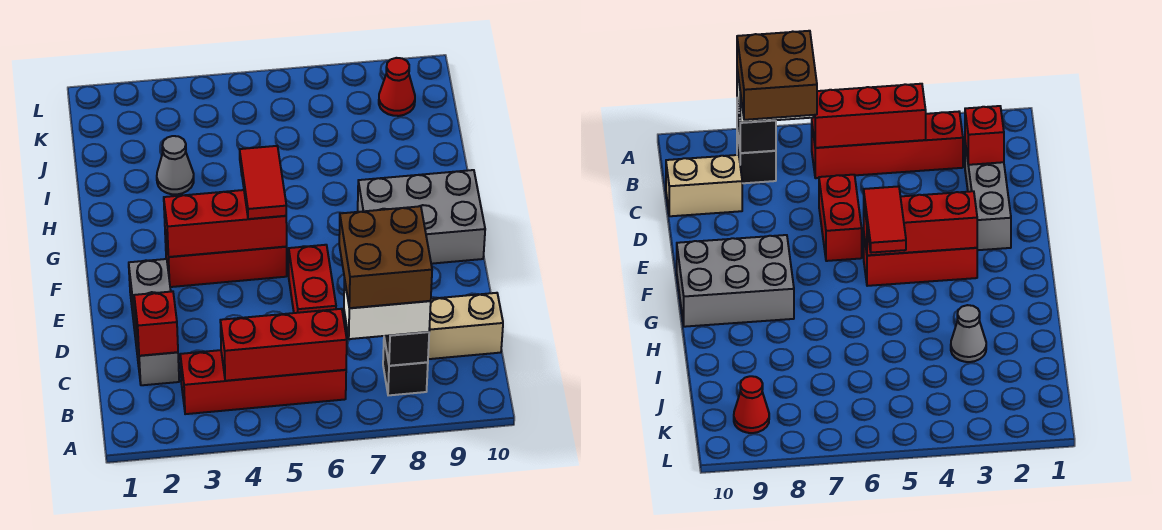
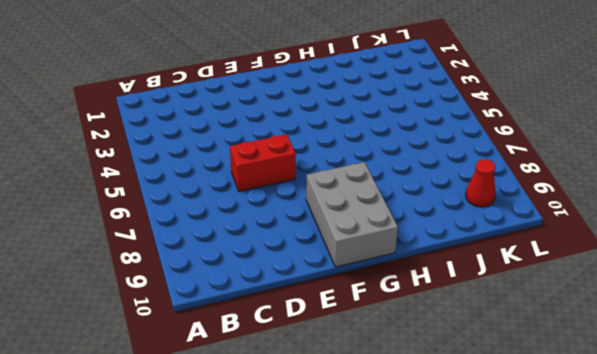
none -> red 1x4 brick [180,350,346,414]
none -> black 1x1 brick [383,339,428,395]
none -> grey 1x3 brick [129,259,179,385]

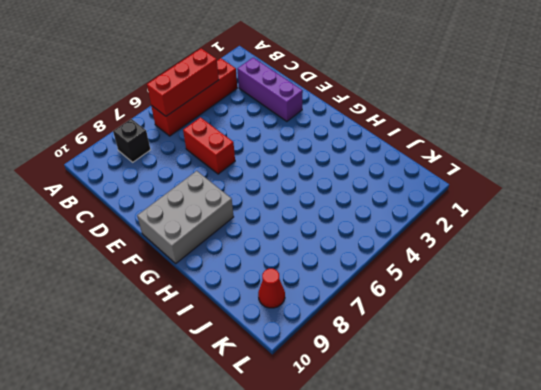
purple 1x3 brick [238,58,303,121] -> grey 1x3 brick [129,259,179,385]
none -> tan 1x2 brick [428,293,503,359]
none -> red 1x3 brick [165,233,287,287]
none -> grey 1x1 cone [157,136,194,194]

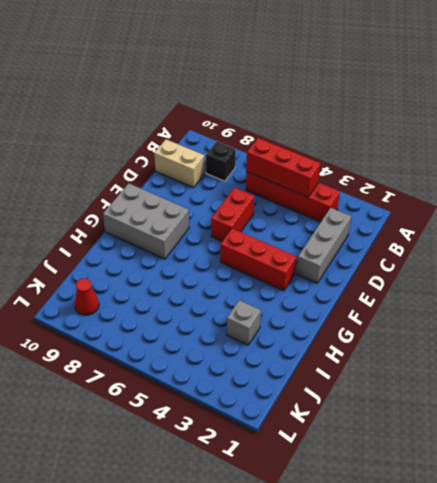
grey 1x1 brick [227,300,261,345] -> grey 1x1 cone [157,136,194,194]
none -> black 1x1 brick [384,332,429,366]
none -> red 1x1 brick [134,291,178,356]
none -> red 1x3 brick [164,190,287,257]

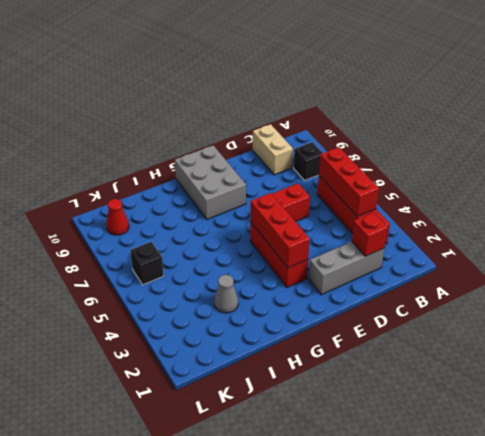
black 1x1 brick [130,242,164,285] -> black 1x1 brick moved to [384,332,429,366]
none -> white 1x2 brick [344,278,431,339]
none -> red 1x2 tile [240,146,286,219]
none -> brown 2x2 brick [339,206,432,308]

